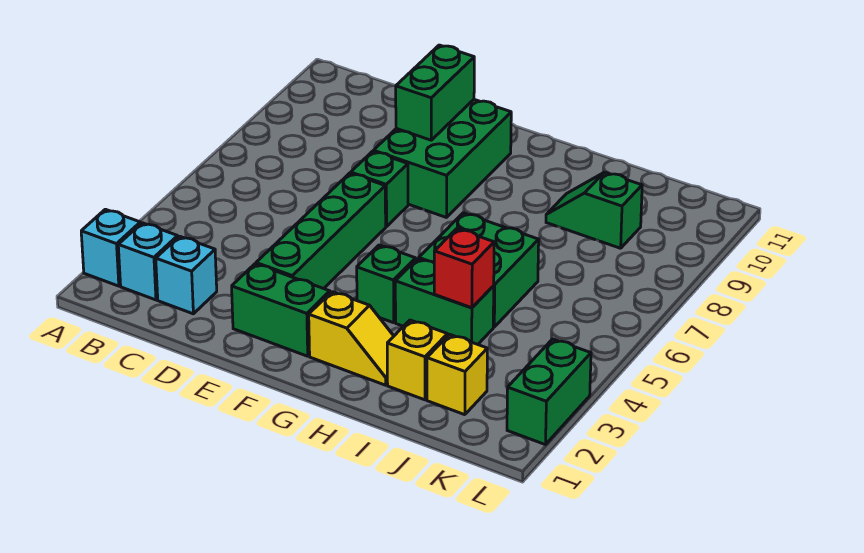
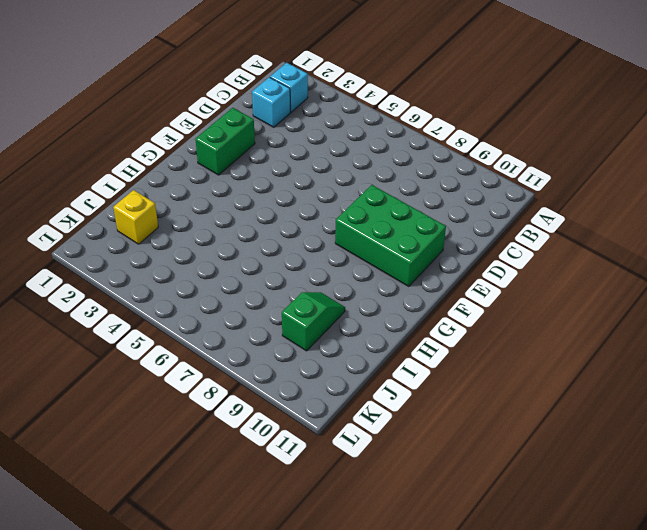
none -> cyan 1x1 brick [81,209,140,286]
none -> green 1x4 brick [256,173,386,289]
none -> green 1x1 brick [351,151,408,227]

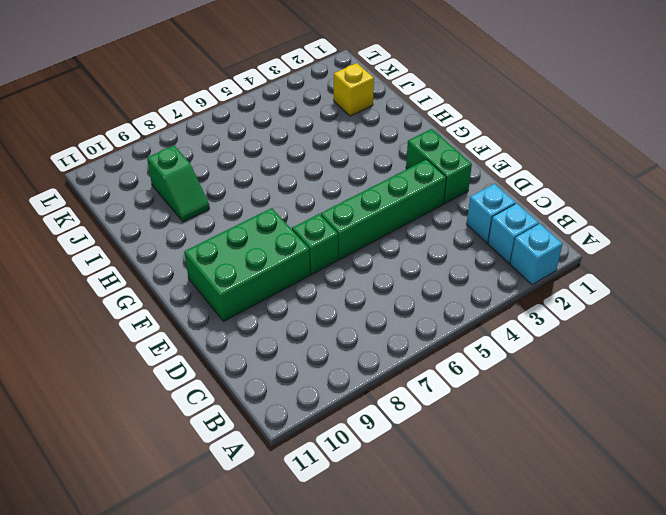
none -> yellow 1x2 slope [309,292,394,385]
none -> green 1x1 brick [357,245,416,323]
none -> green 1x2 brick [395,259,494,344]

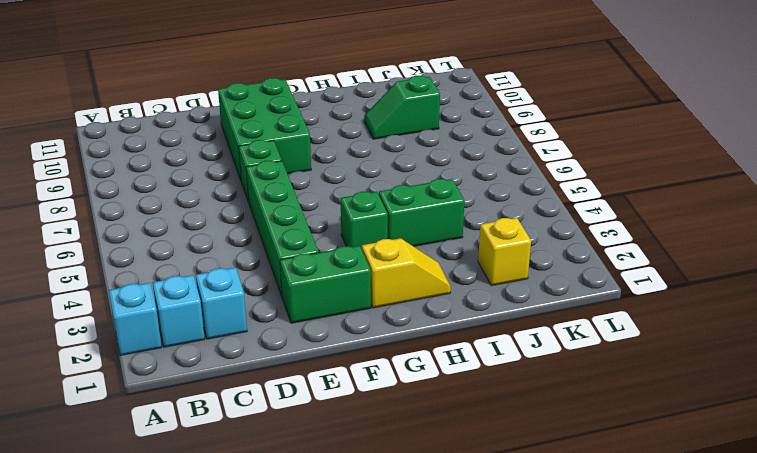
none -> green 2x2 brick [419,213,539,327]
none -> yellow 1x1 brick [387,320,448,400]
none -> green 1x2 brick [507,339,591,445]

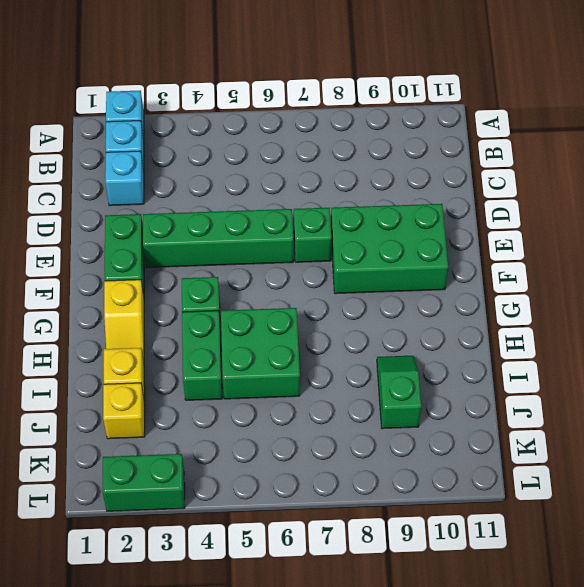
none -> green 1x2 brick [396,45,474,140]
none -> red 1x1 brick [434,229,494,308]

